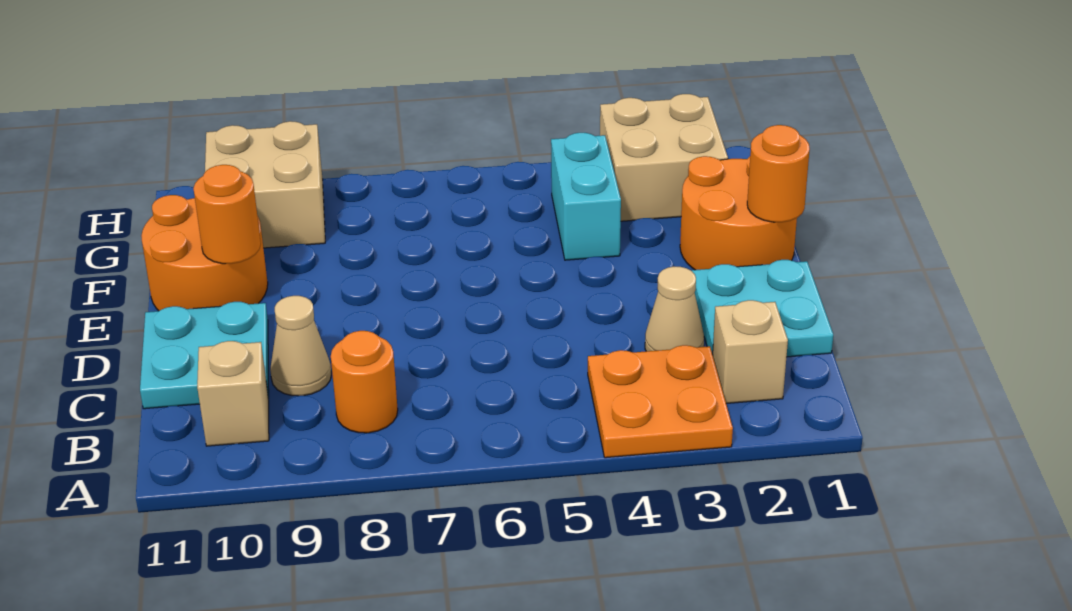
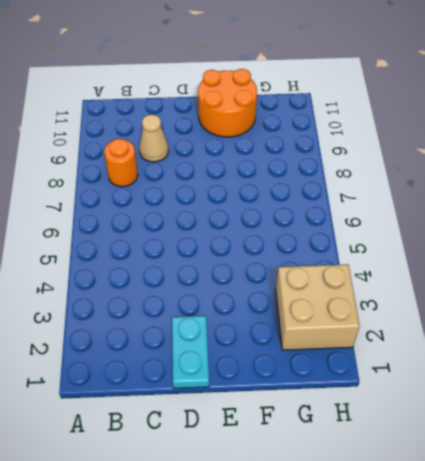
cyan 1x2 plate [172,316,209,388] -> cyan 2x2 plate [692,260,833,357]
none -> orange 2x2 plate [588,345,733,458]
none -> tan 1x1 brick [713,300,788,404]
none -> tan 1x1 brick [197,341,269,446]

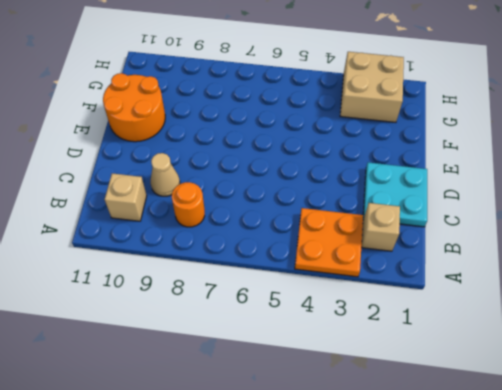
none -> tan 1x1 cone [645,267,704,351]
none -> cyan 2x2 plate [140,302,269,409]
none -> orange 2x2 round brick [680,156,797,270]

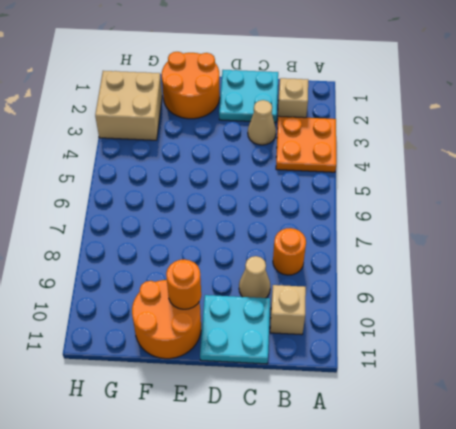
none -> cyan 1x2 brick [551,133,621,260]
none -> tan 2x2 brick [205,121,325,248]
none -> orange 1x1 round brick [747,125,810,222]

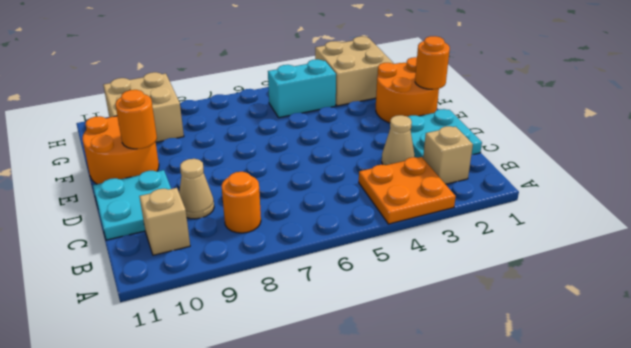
cyan 1x2 brick [268,59,336,118] -> cyan 1x2 brick turned to [551,133,621,260]

